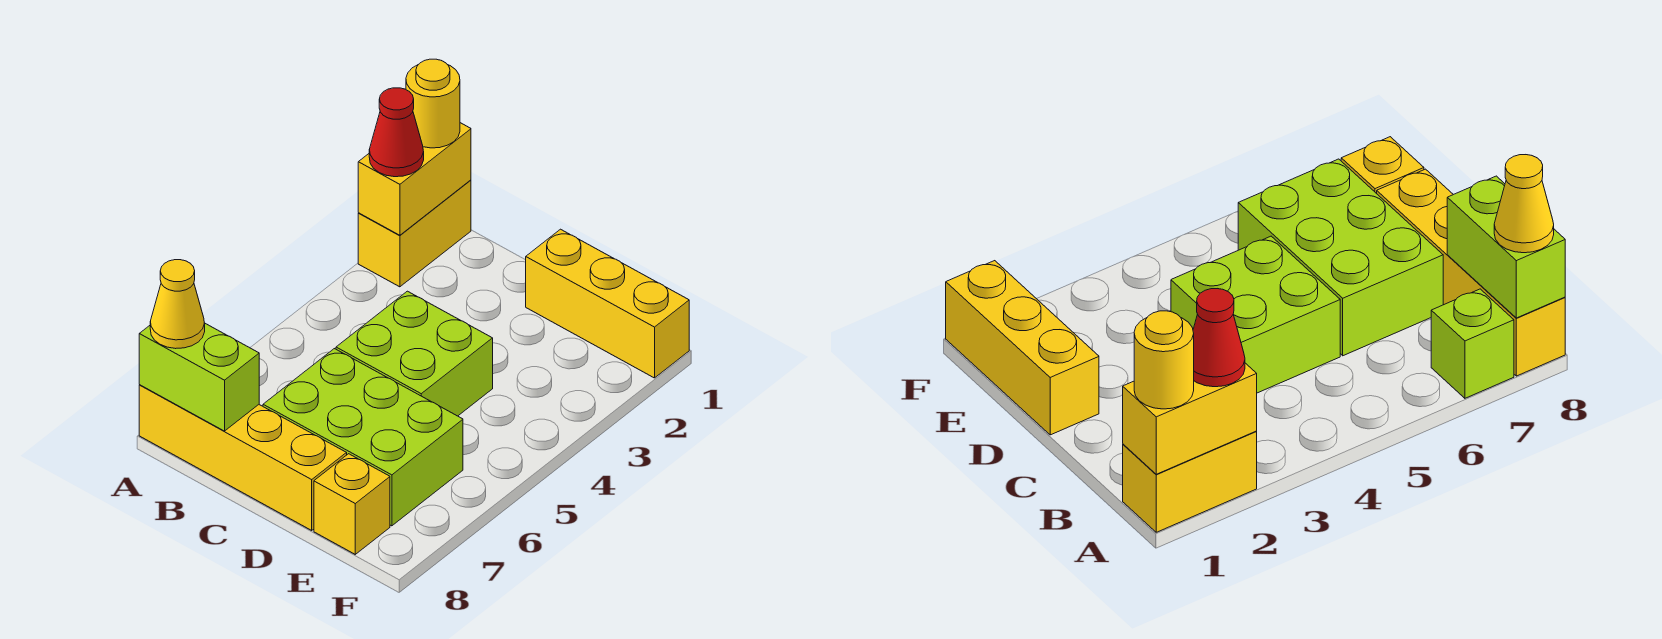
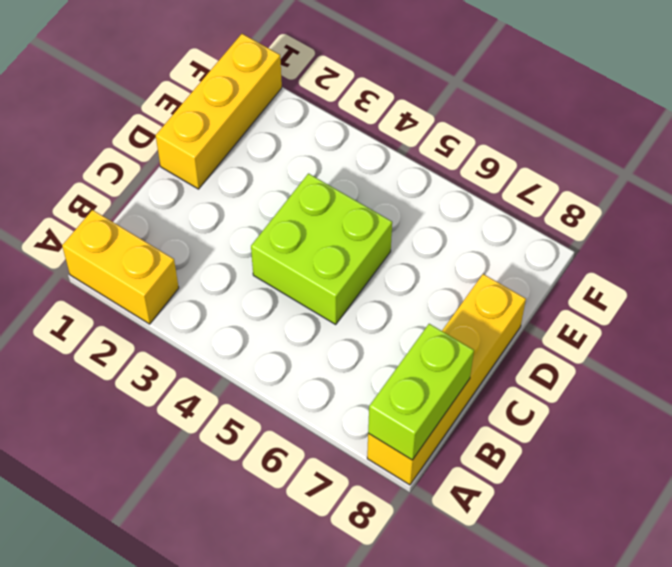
none -> lime 1x1 brick [1431,289,1514,398]
none -> lime 2x3 brick [263,349,463,526]
none -> yellow 1x1 brick [314,454,390,554]

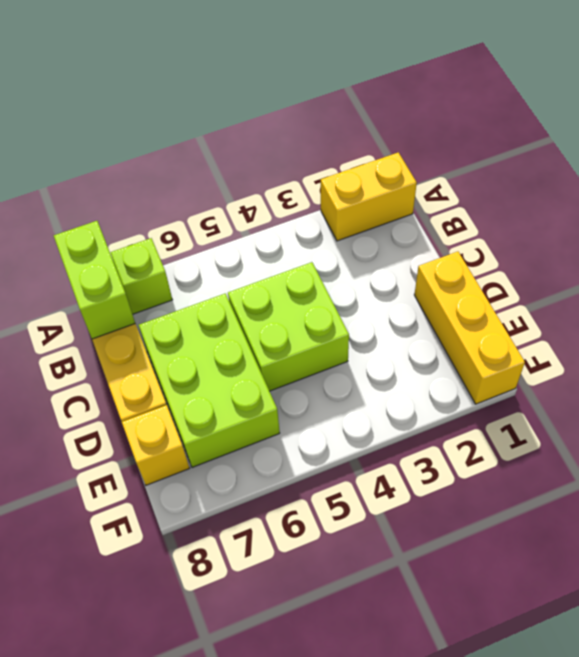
none -> yellow 1x2 brick [358,123,471,235]
none -> yellow 1x1 round brick [406,59,460,148]
none -> red 1x1 cone [369,88,424,177]

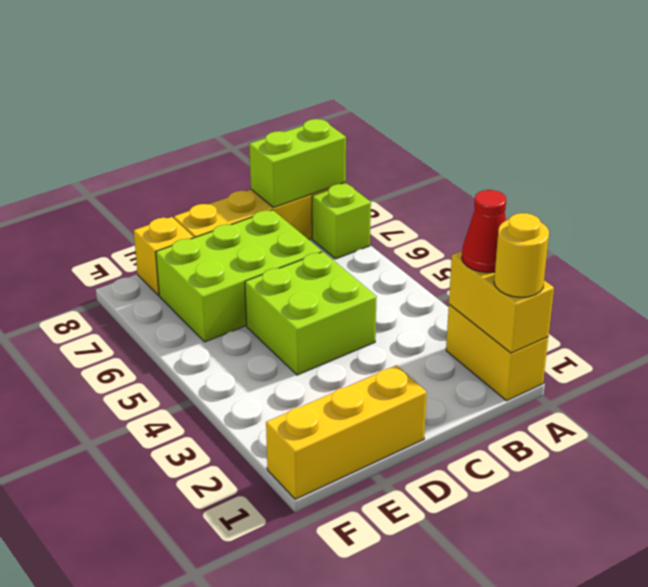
none -> yellow 1x1 cone [150,260,205,349]

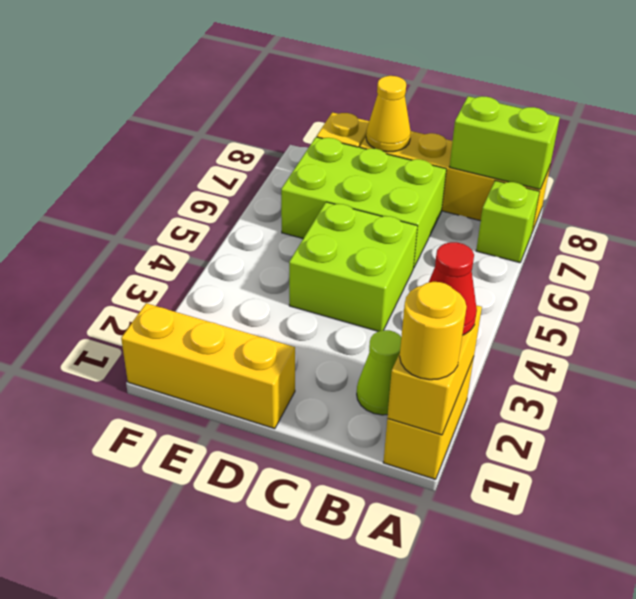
lime 1x1 cone [357,330,401,415] -> none
yellow 1x1 cone [366,76,411,152] -> yellow 1x1 cone moved to [150,260,205,349]

